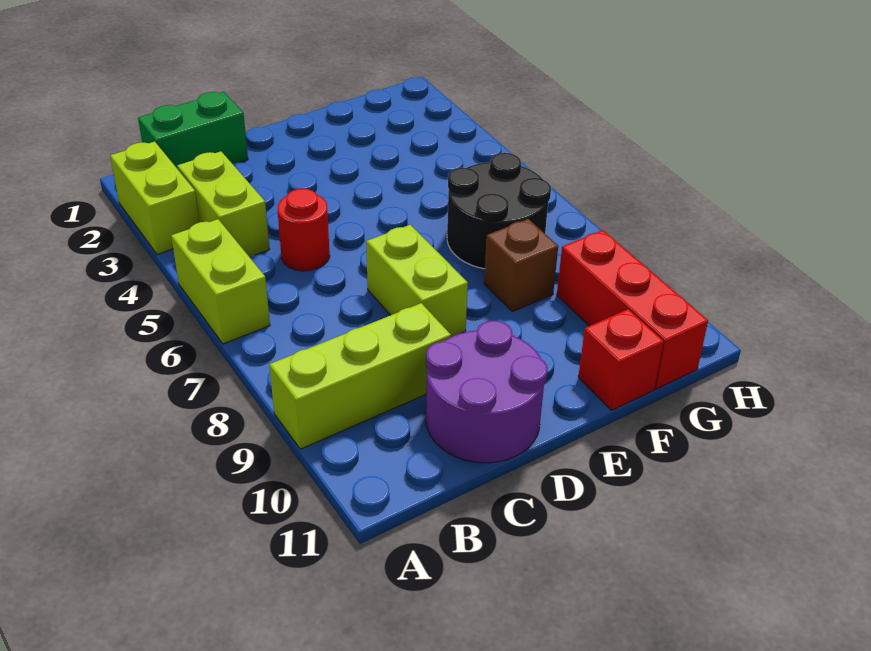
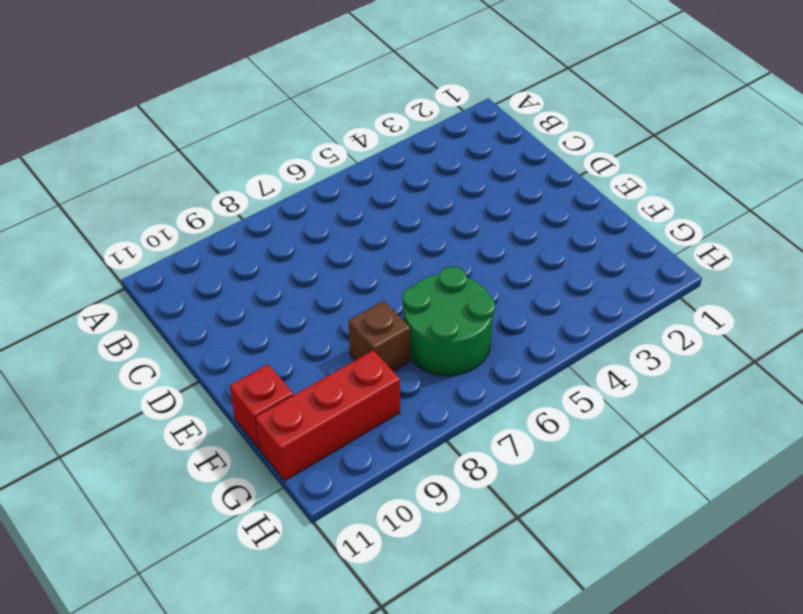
green 2x2 round brick [403,267,495,376] -> black 2x2 round brick [447,153,551,269]
none -> lime 1x2 brick [110,142,199,254]
none -> lime 1x2 brick [171,219,270,344]
none -> lime 1x3 brick [269,303,451,449]

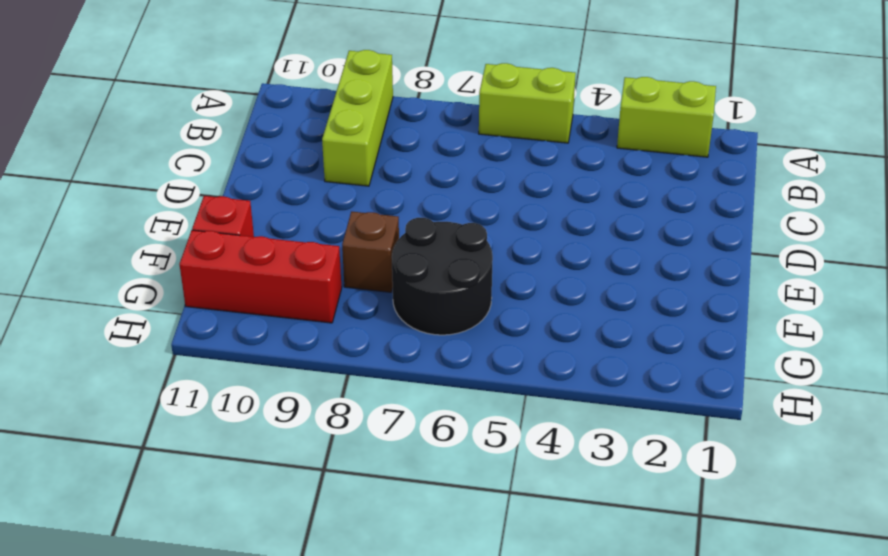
none -> green 1x2 brick [138,92,248,169]
none -> lime 1x2 brick [177,151,270,257]
none -> red 1x1 round brick [278,189,330,271]

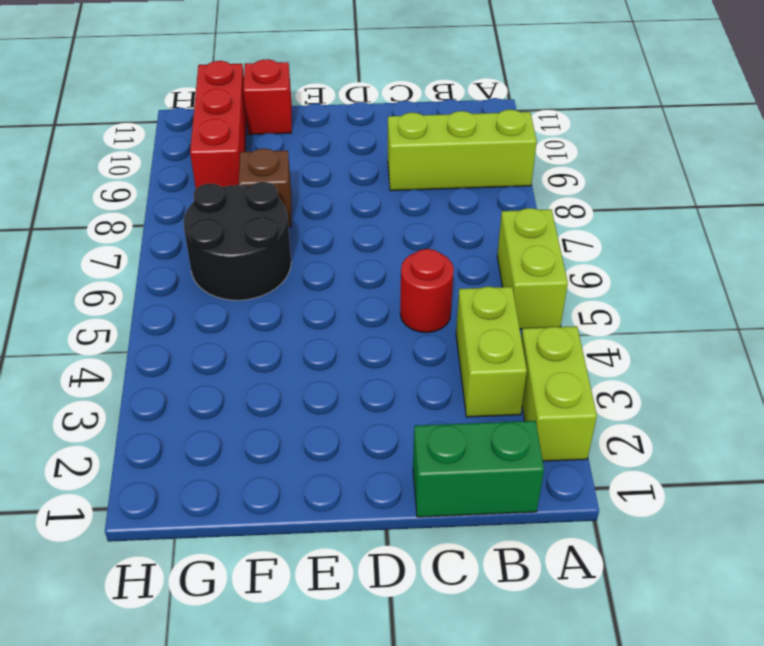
none -> purple 2x2 round brick [426,321,548,463]
none -> lime 1x2 brick [366,225,468,337]

